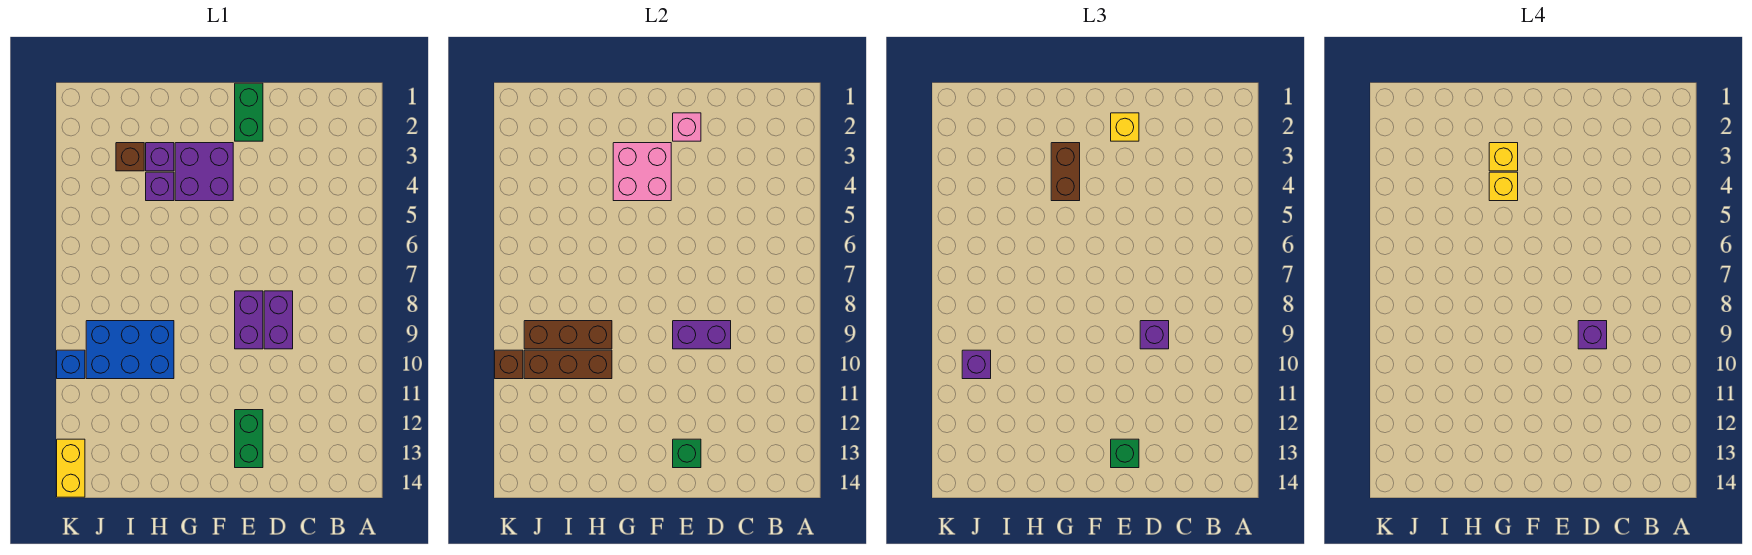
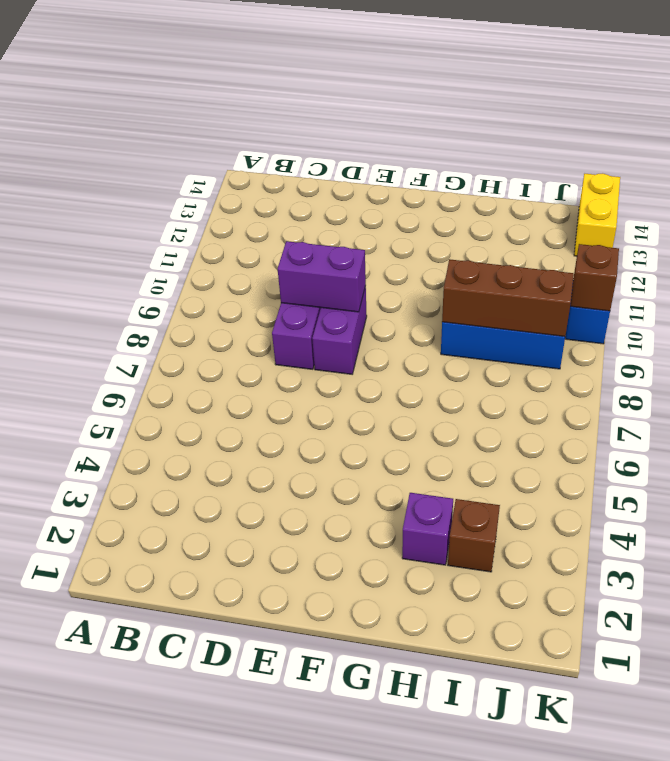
none -> green 1x2 brick [235,83,263,141]
none -> green 1x2 brick [235,410,263,468]
none -> purple 2x2 brick [175,143,233,201]

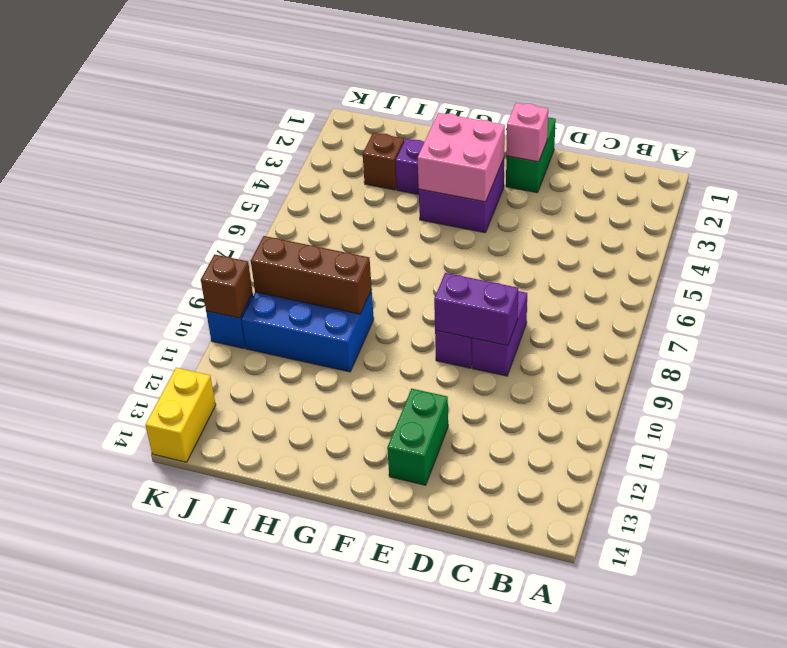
none -> purple 1x1 brick [146,172,174,201]
none -> green 1x1 brick [673,439,701,468]
none -> brown 1x3 brick [524,350,612,379]

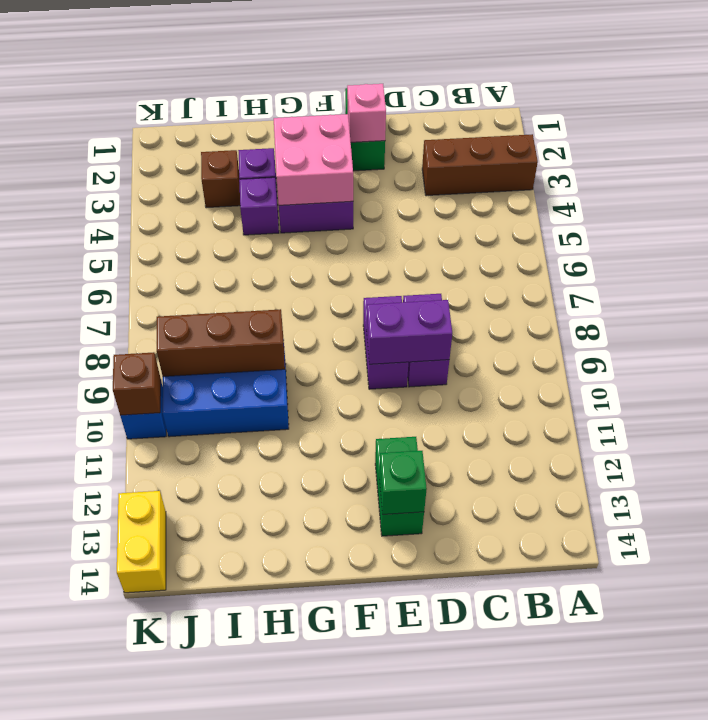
brown 1x3 brick [422,134,538,196] -> brown 1x3 brick moved to [524,350,612,379]
none -> purple 1x1 brick [1140,321,1169,349]
none -> yellow 1x1 brick [1111,113,1139,141]
none -> green 1x1 brick [1111,439,1139,468]

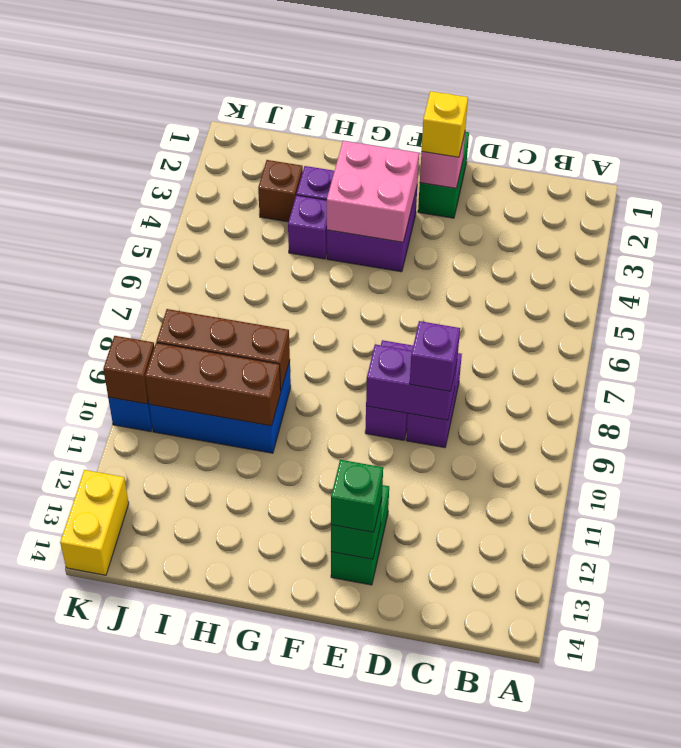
none -> brown 1x2 brick [1051,143,1080,201]
none -> purple 1x1 brick [962,350,991,379]
none -> purple 1x1 brick [1578,321,1607,349]

